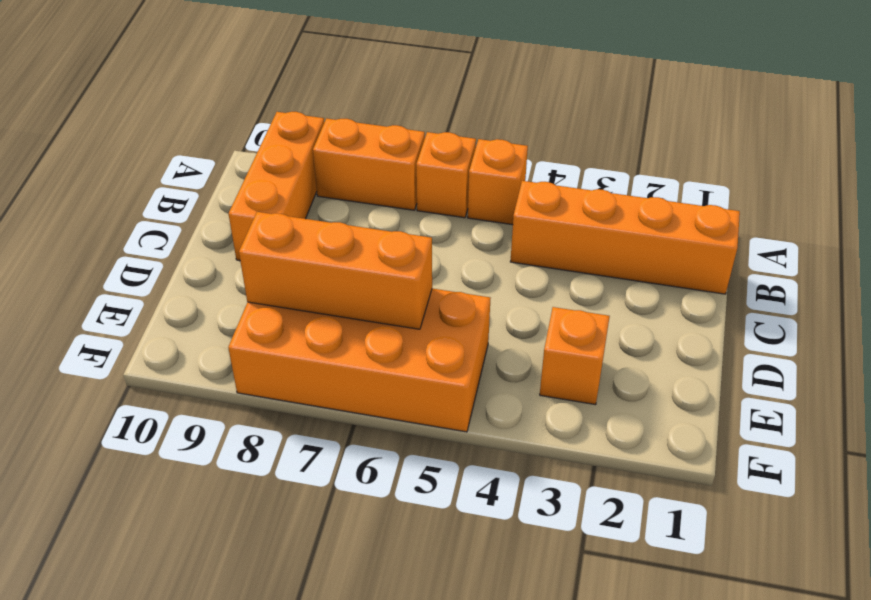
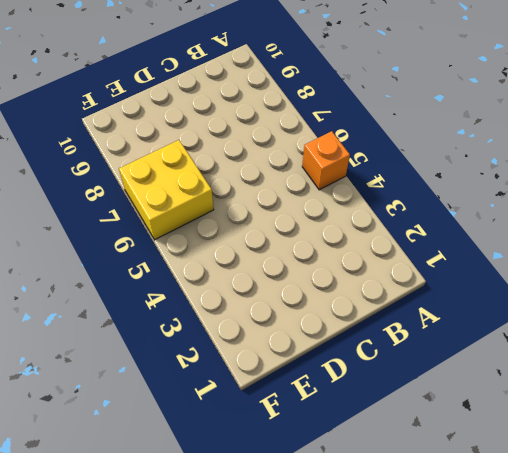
yellow 2x2 brick [119,140,214,240] -> orange 2x4 brick [228,288,490,432]
none -> orange 1x1 brick [416,132,476,218]
none -> orange 1x2 brick [313,118,425,210]

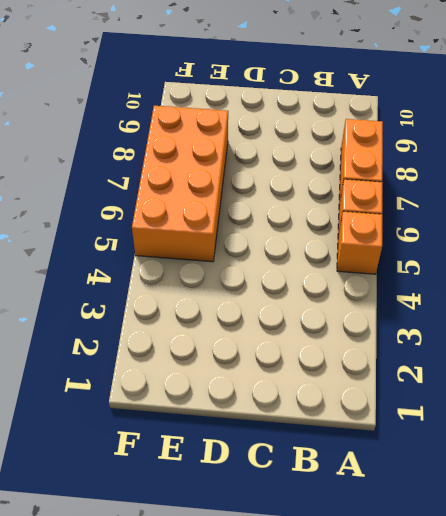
none -> orange 1x3 brick [228,112,324,261]
none -> orange 1x4 brick [510,181,740,294]

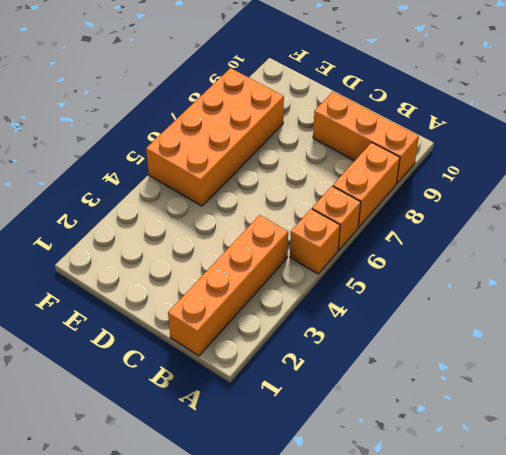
none -> orange 1x1 brick [540,307,610,405]
none -> orange 1x3 brick [239,212,432,329]

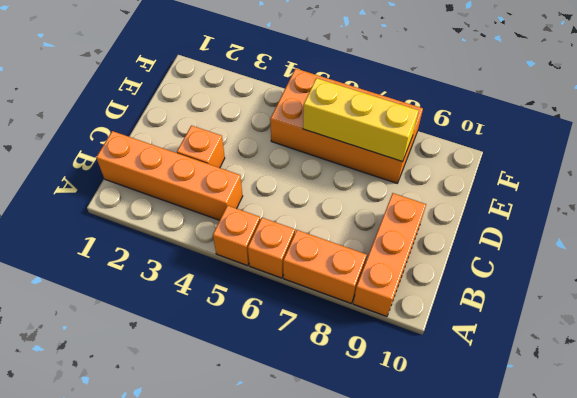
orange 1x1 brick [177,126,225,168] -> orange 1x1 brick moved to [540,307,610,405]
yellow 1x3 brick [303,78,419,162] -> orange 1x3 brick [239,212,432,329]

